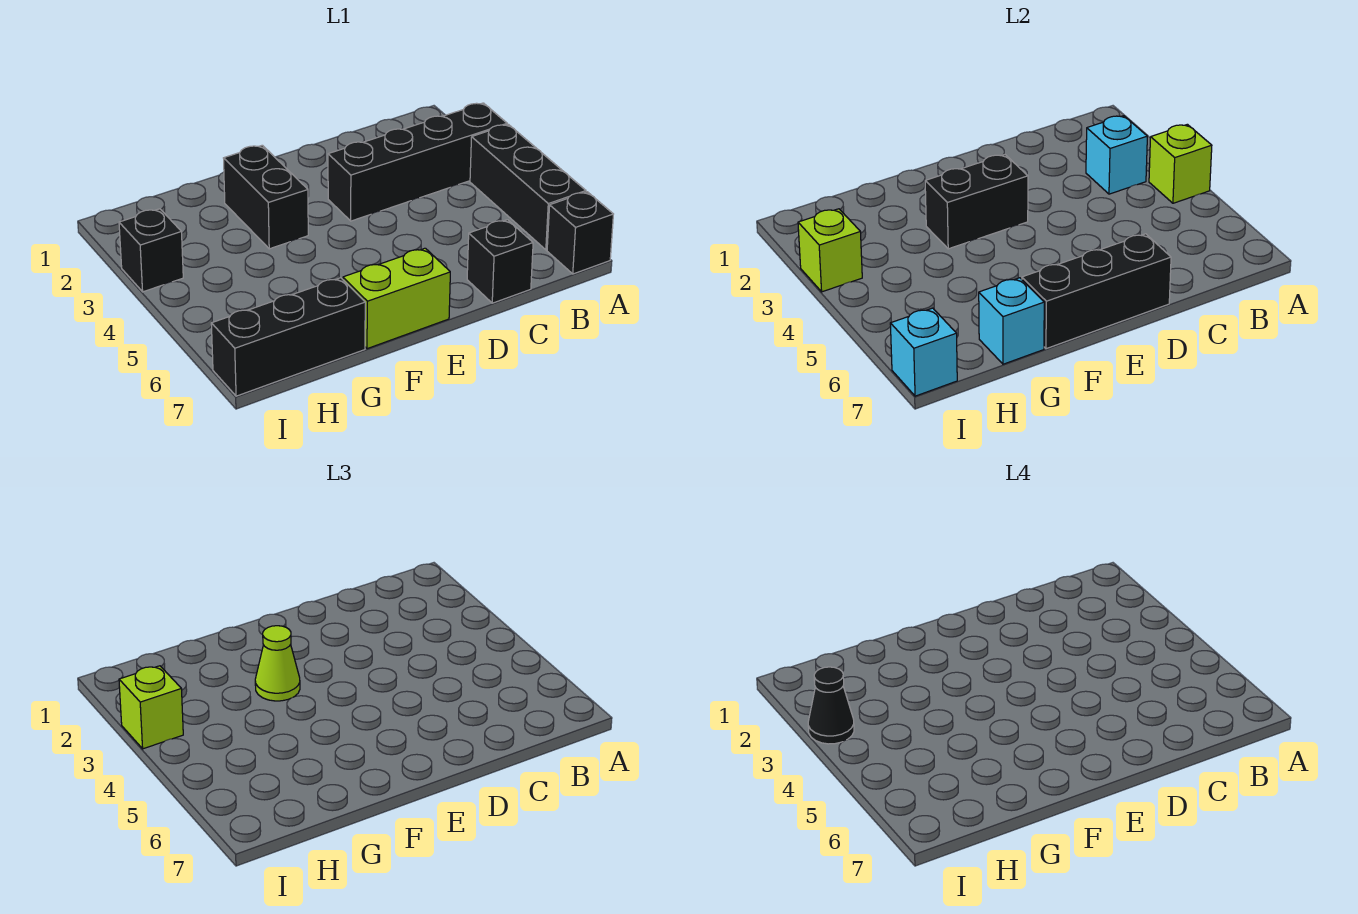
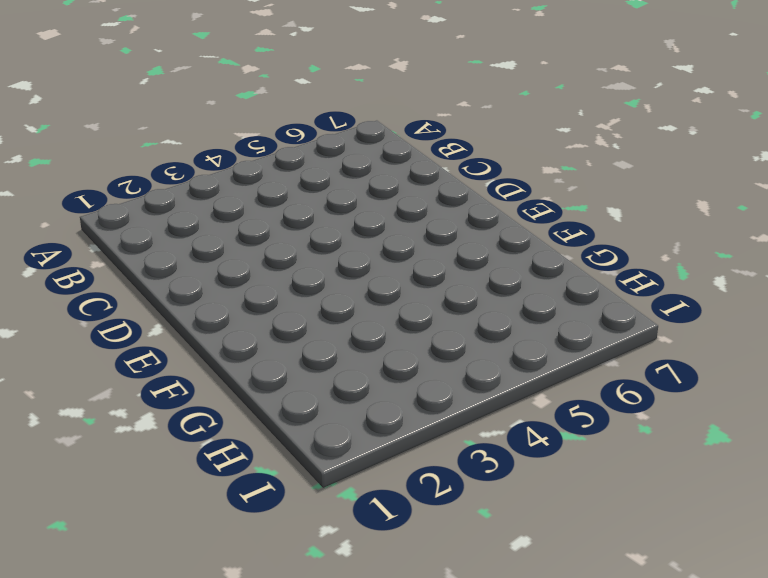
none -> black 1x4 brick [328,103,507,221]
none -> black 1x3 brick [470,124,586,250]
none -> black 1x1 brick [547,192,613,274]

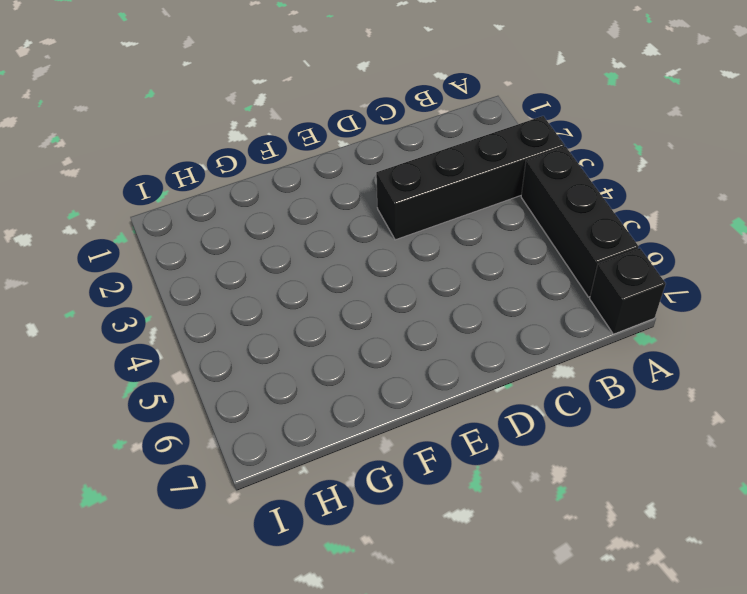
none -> black 1x1 brick [467,220,533,303]
none -> lime 1x2 brick [343,248,450,349]
none -> black 1x2 brick [224,145,308,249]

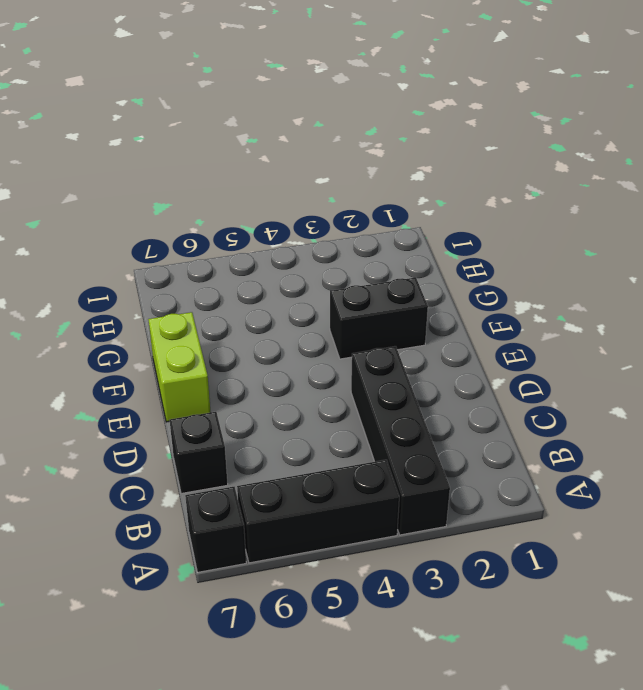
none -> black 1x3 brick [211,278,365,396]
none -> black 1x1 brick [119,209,183,292]
none -> lime 1x1 brick [1149,124,1212,203]

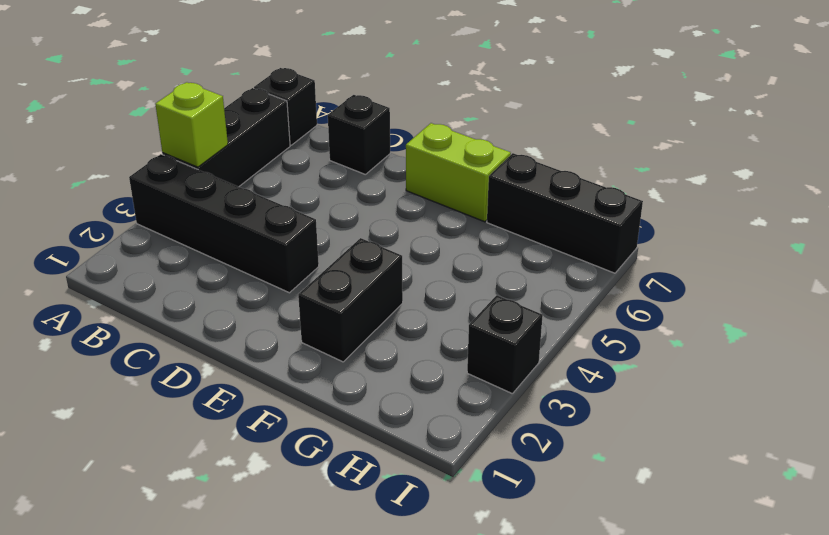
none -> cyan 1x1 brick [1086,116,1147,194]
none -> black 1x3 brick [1022,234,1171,349]
none -> black 1x2 brick [925,154,1028,249]

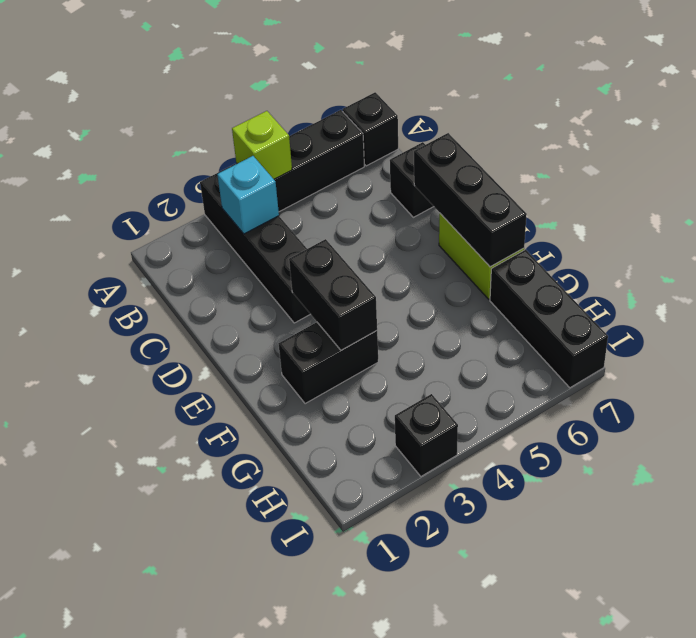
none -> cyan 1x1 brick [979,278,1044,364]
none -> lime 1x1 brick [798,209,862,292]
none -> cyan 1x1 brick [890,308,957,396]

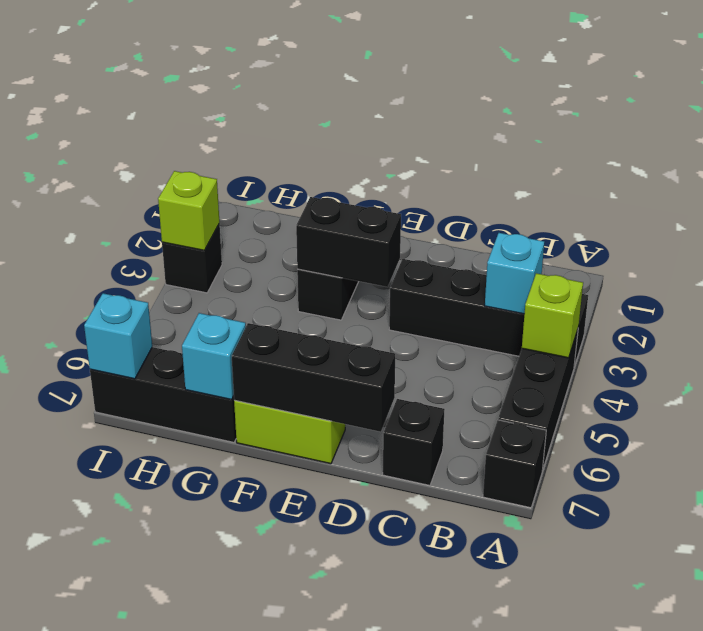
none -> lime 1x1 cone [255,626,300,701]
none -> lime 1x1 brick [119,666,183,749]
none -> black 1x1 cone [808,667,854,744]

